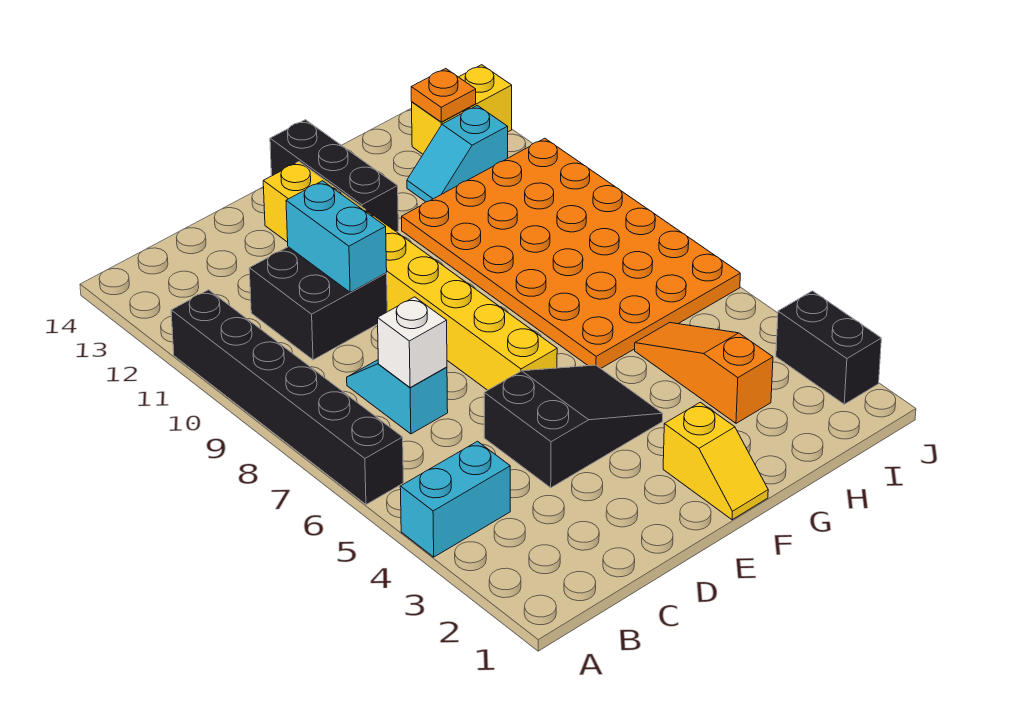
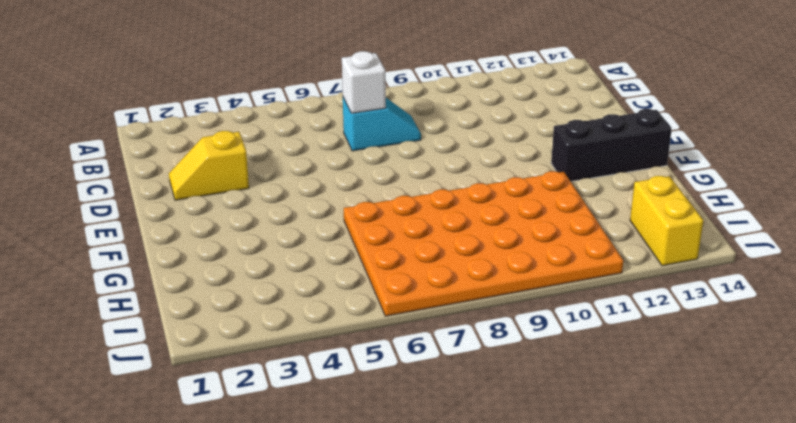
yellow 1x2 slope [169,131,249,200] -> yellow 1x2 slope moved to [663,402,768,520]
none -> cyan 1x2 brick [400,441,510,557]
none -> black 1x6 brick [171,290,403,505]
none -> black 2x2 brick [249,247,387,360]

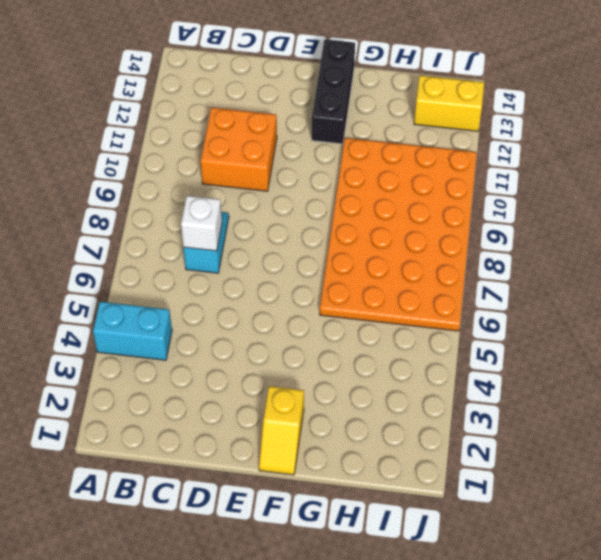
orange 2x2 brick [201,108,277,191] -> black 2x2 brick [249,247,387,360]
none -> black 1x6 brick [171,290,403,505]
none -> black 2x3 slope [484,365,663,488]
none -> yellow 1x8 brick [263,162,557,390]

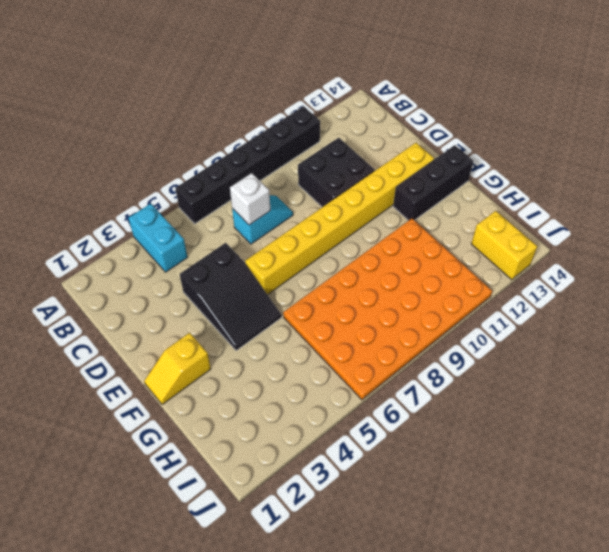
none -> orange 1x3 slope [635,323,773,423]
none -> cyan 1x2 slope [407,105,508,202]
none -> black 1x2 brick [776,291,881,404]

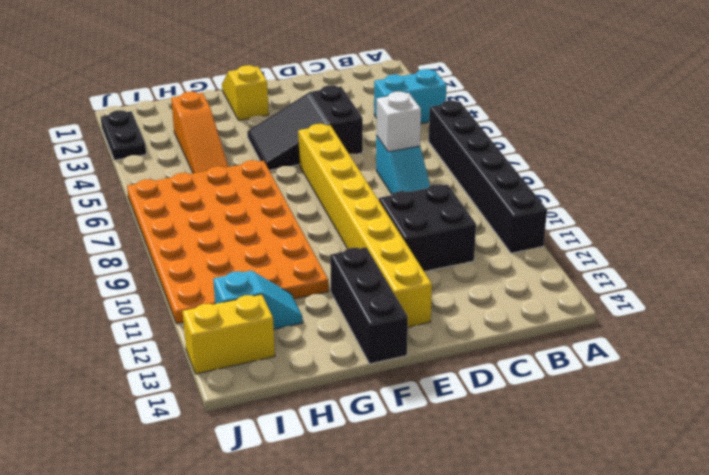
black 1x2 plate [101,110,146,160] -> black 1x2 brick [776,291,881,404]
none -> cyan 1x2 brick [286,181,387,292]
none -> orange 1x1 plate [411,69,476,122]

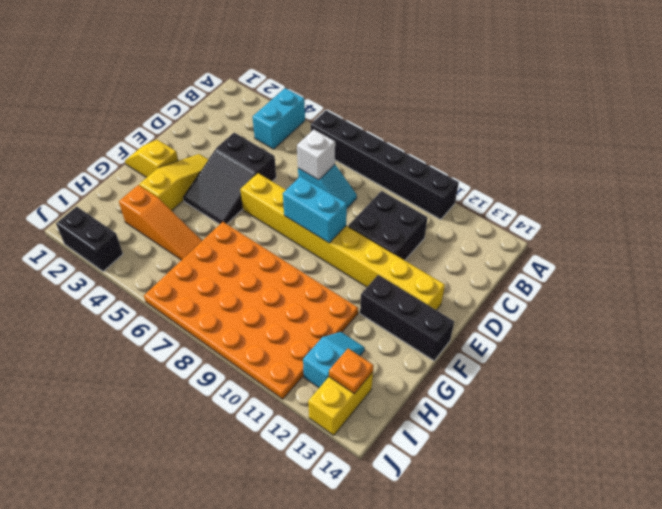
yellow 1x3 slope [139,154,208,211] -> none
cyan 1x2 brick [283,176,347,243] -> cyan 1x2 brick moved to [286,181,387,292]

